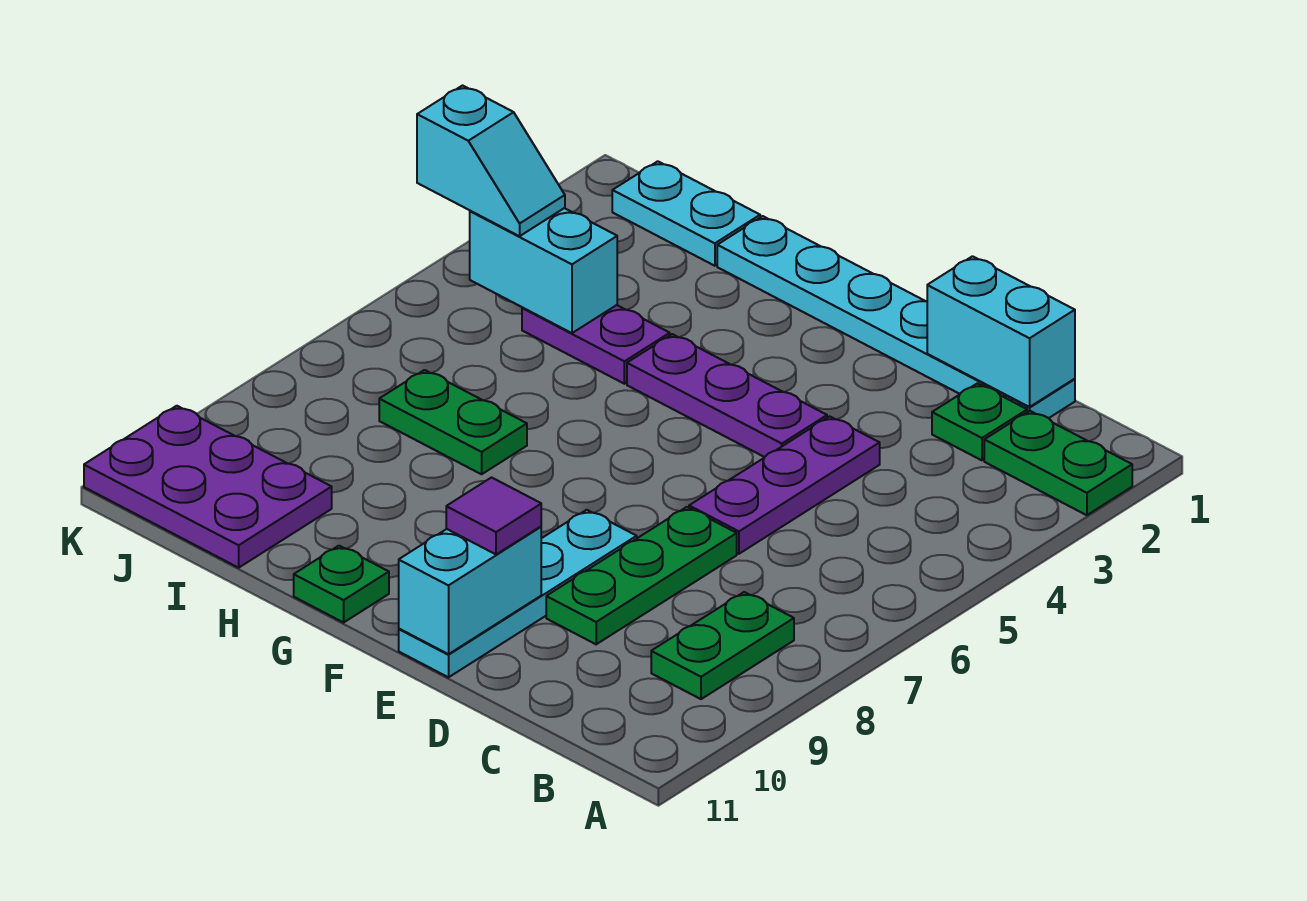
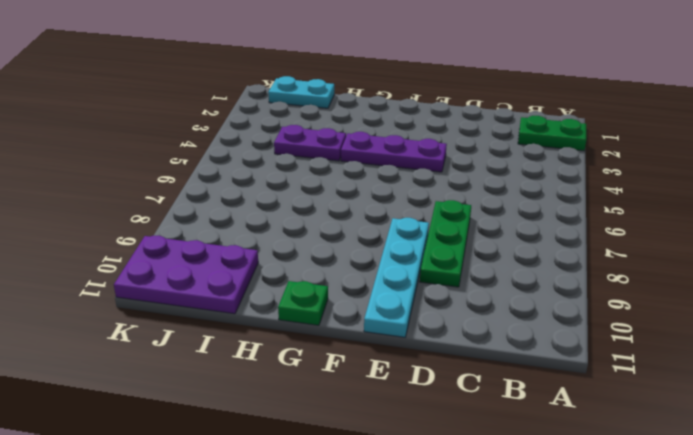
none -> green 1x2 plate [651,592,794,699]
none -> cyan 1x6 plate [717,216,1075,418]
none -> green 1x1 plate [932,383,1027,460]

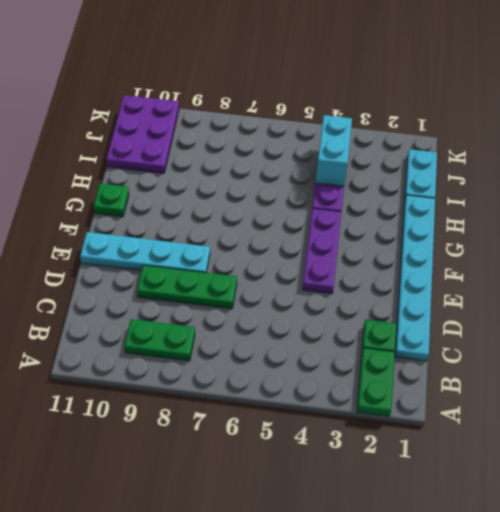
none -> purple 1x3 plate [689,416,880,554]
none -> green 1x2 plate [379,370,527,474]
none -> cyan 1x2 brick [927,256,1075,407]

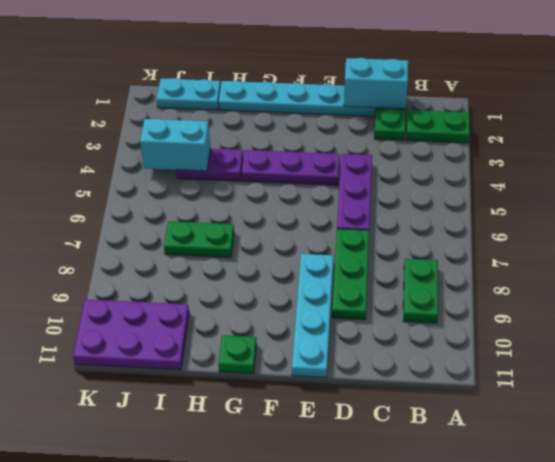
none -> cyan 1x2 brick [399,527,541,654]
none -> purple 1x1 tile [446,478,541,554]
none -> cyan 1x2 slope [417,86,565,236]

